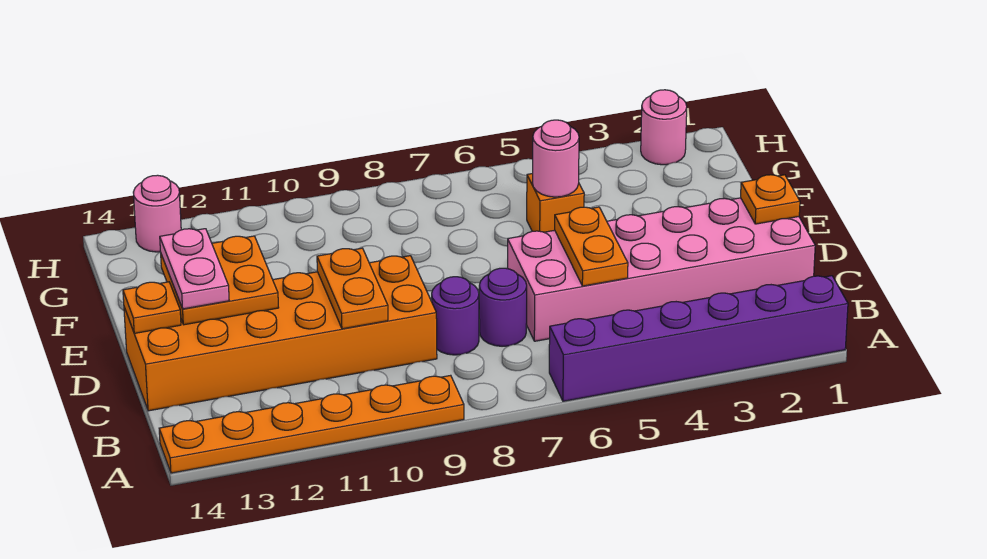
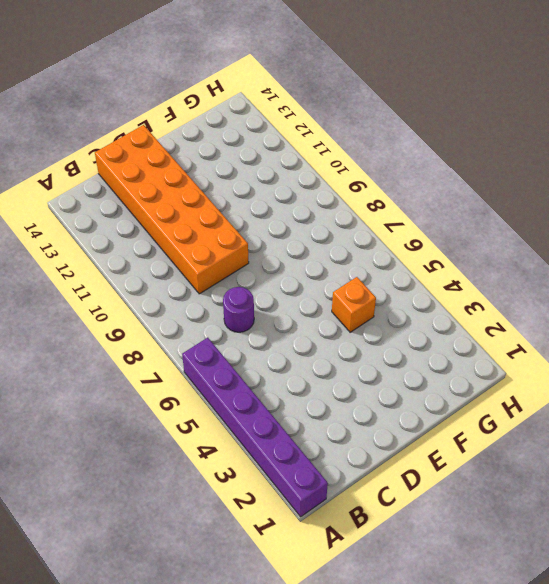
none -> orange 1x6 plate [159,375,464,473]
none -> pink 2x6 brick [508,198,815,341]
none -> purple 1x1 round brick [432,277,479,355]

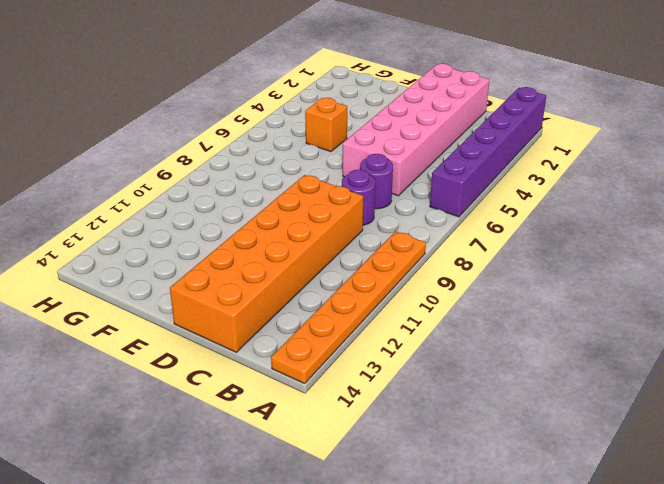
none -> pink 1x1 round brick [641,90,687,165]
none -> pink 1x1 round brick [133,175,181,252]
none -> orange 1x2 plate [555,207,628,286]

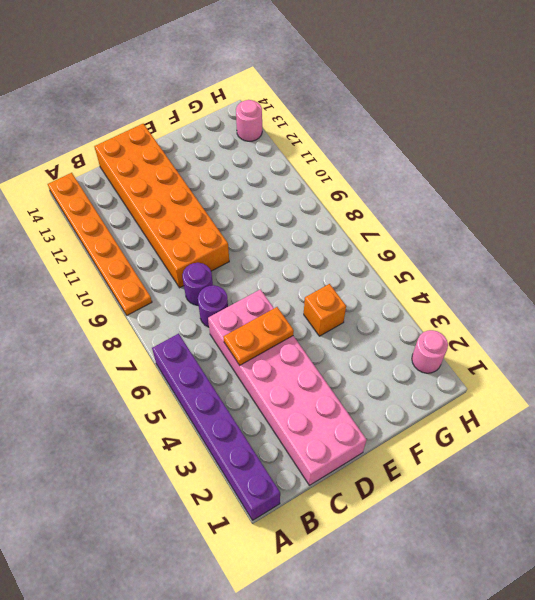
none -> orange 1x2 plate [317,248,388,329]
none -> orange 1x1 plate [741,175,800,224]
none -> orange 2x2 plate [161,236,279,325]

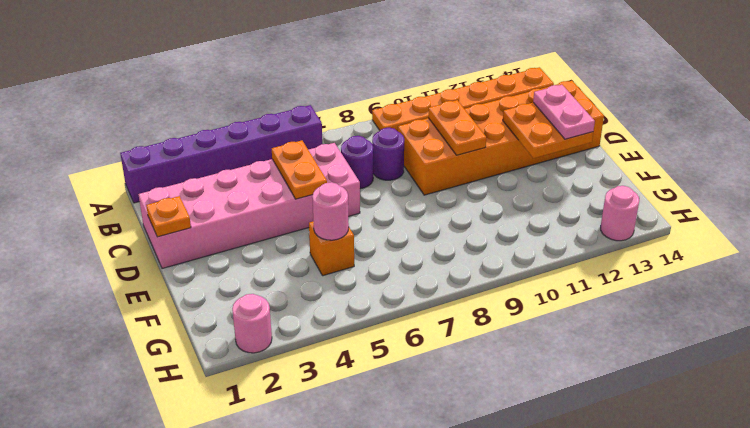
none -> orange 1x1 plate [123,282,181,333]

